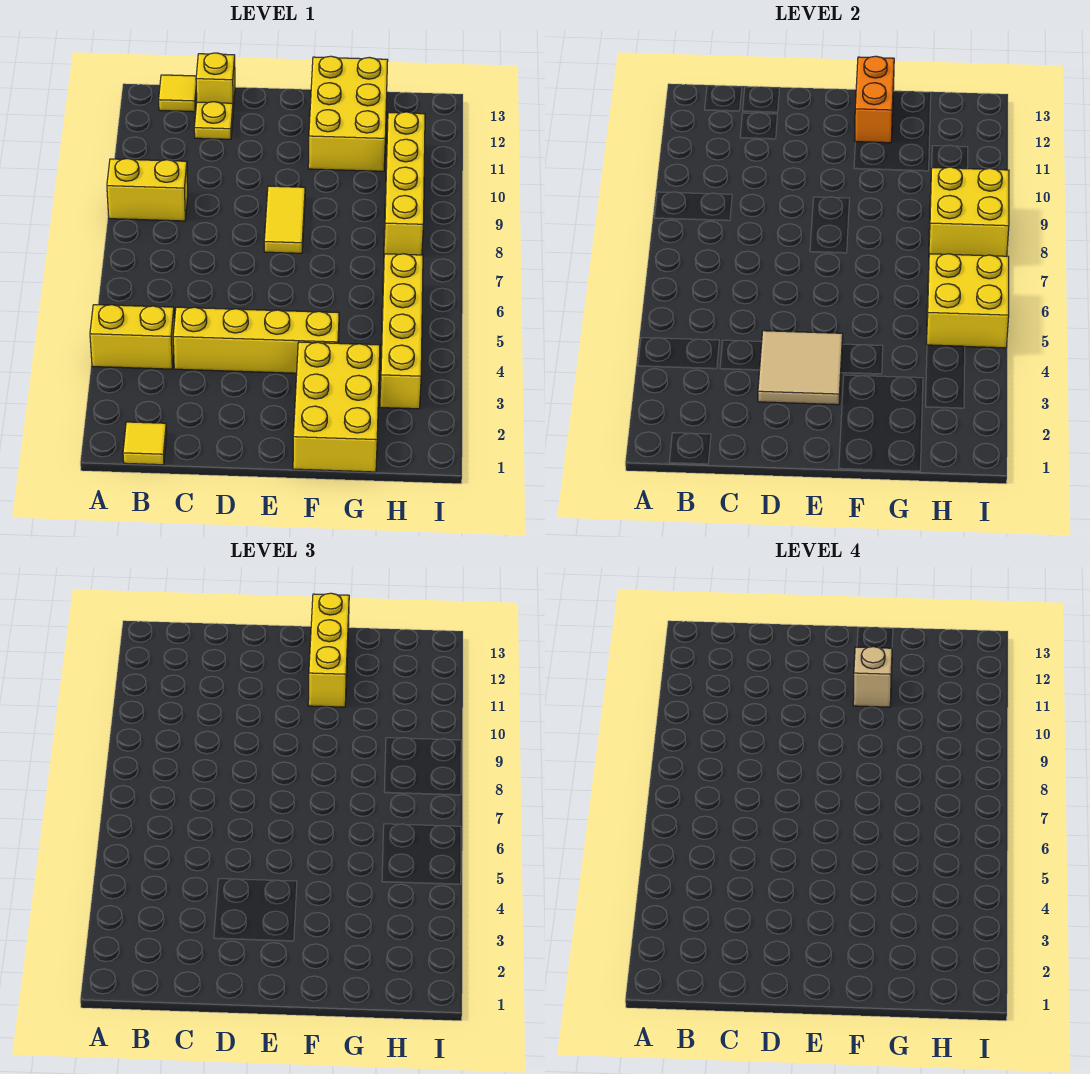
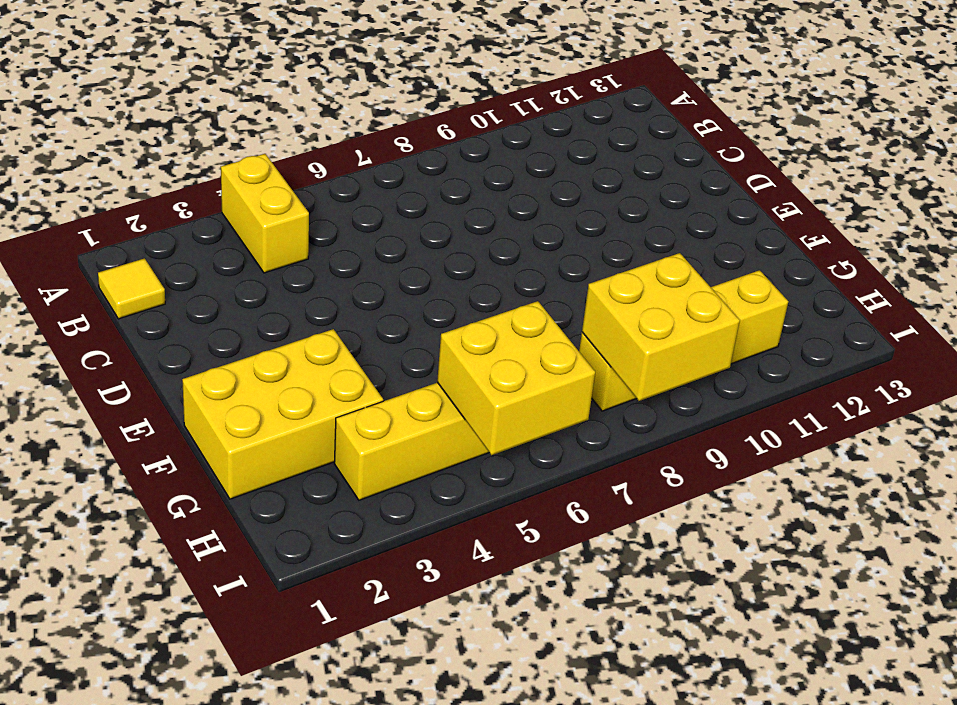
none -> yellow 1x2 brick [107,159,188,221]
none -> yellow 1x1 tile [159,75,197,112]
none -> yellow 1x4 brick [173,307,339,373]

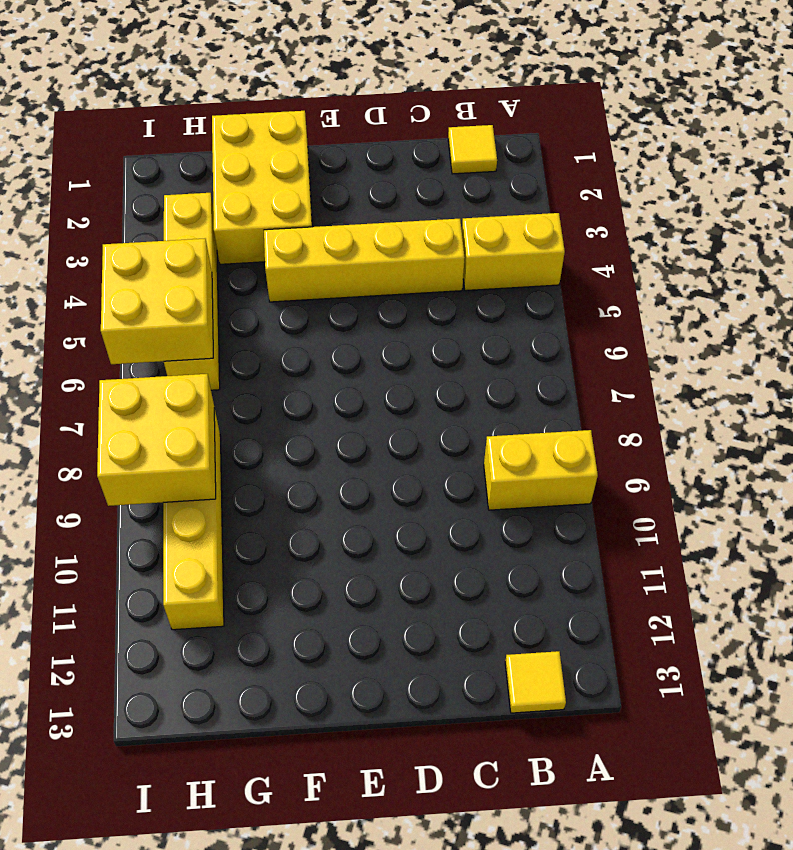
none -> yellow 1x1 plate [194,102,233,139]
none -> yellow 1x1 brick [196,53,235,109]
none -> yellow 1x2 tile [264,186,305,253]

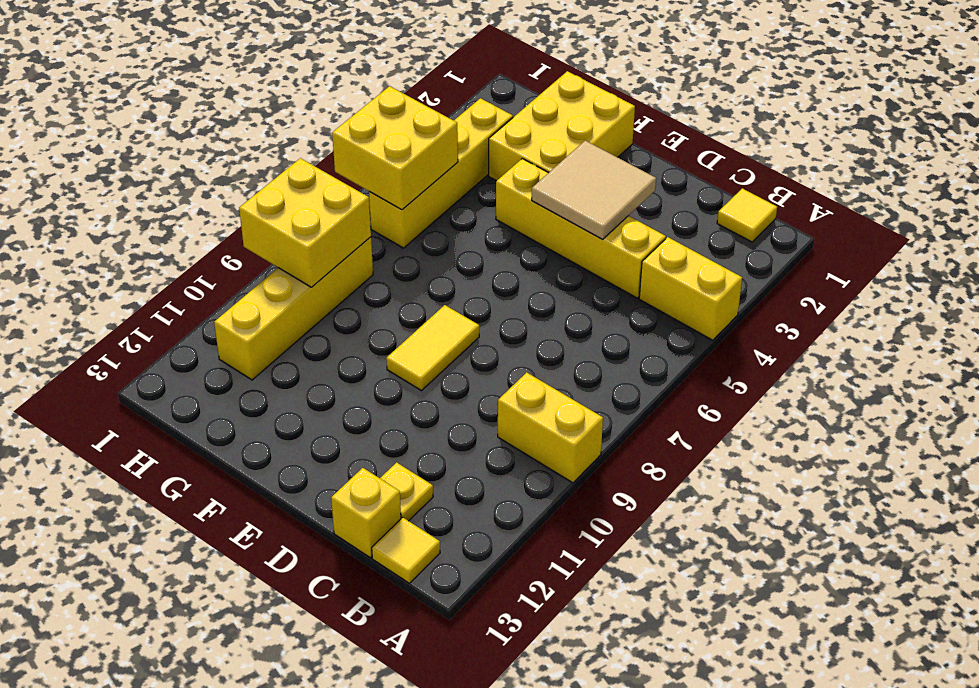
none -> yellow 2x3 brick [308,56,388,171]
none -> orange 1x2 brick [855,56,894,143]
none -> yellow 1x3 brick [308,593,349,707]

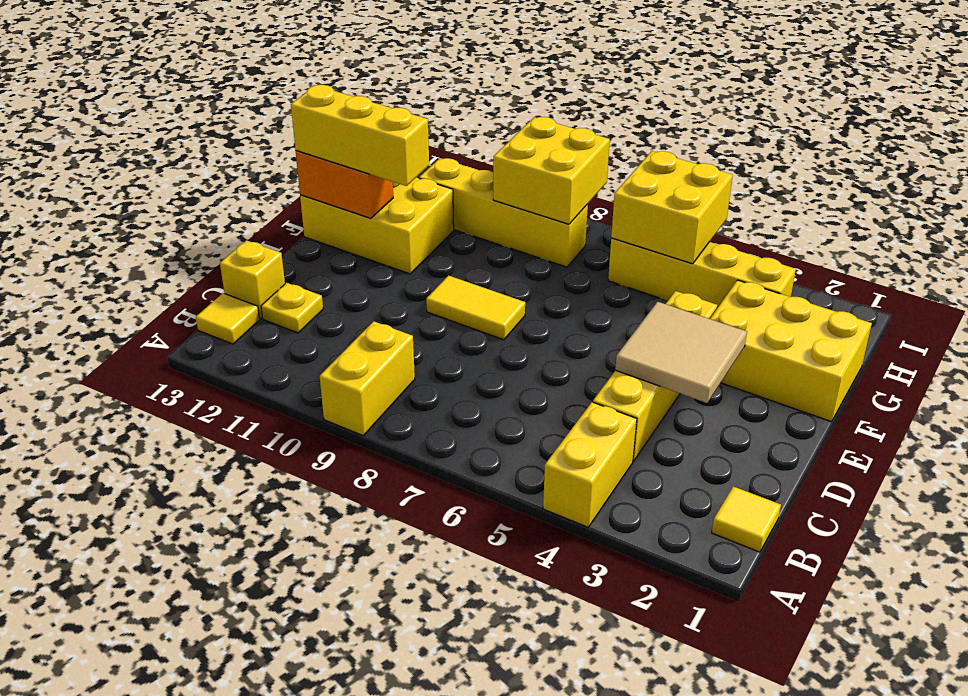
none -> tan 1x1 brick [853,647,892,707]

